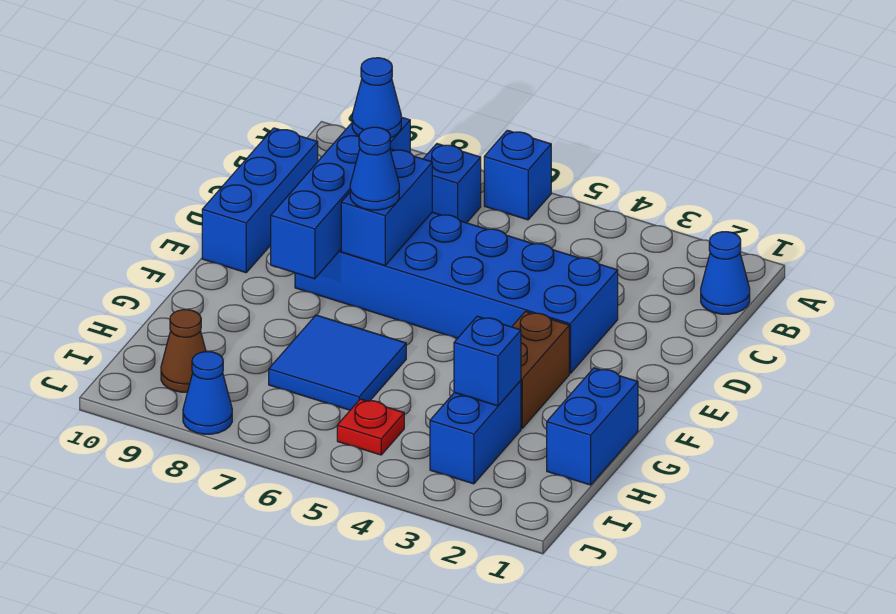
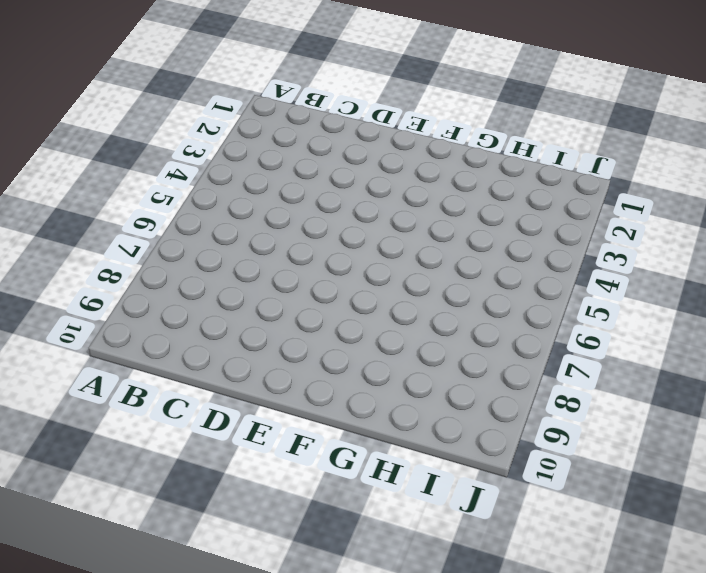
none -> blue 1x1 brick [484,130,551,220]
none -> blue 1x1 cone [701,232,750,314]
none -> blue 1x1 brick [423,144,481,223]

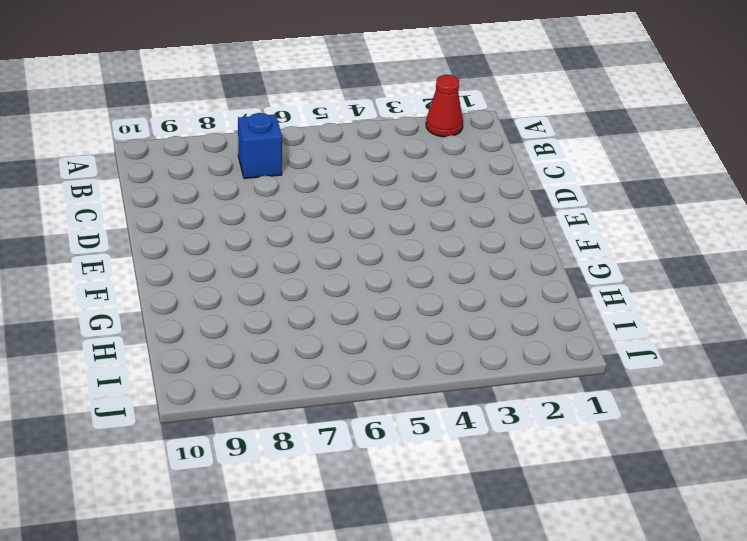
red 1x1 cone [426,75,463,137] -> none
none -> blue 1x1 brick [484,130,551,220]
none -> blue 1x1 cone [701,232,750,314]
none -> blue 1x3 brick [202,128,318,273]

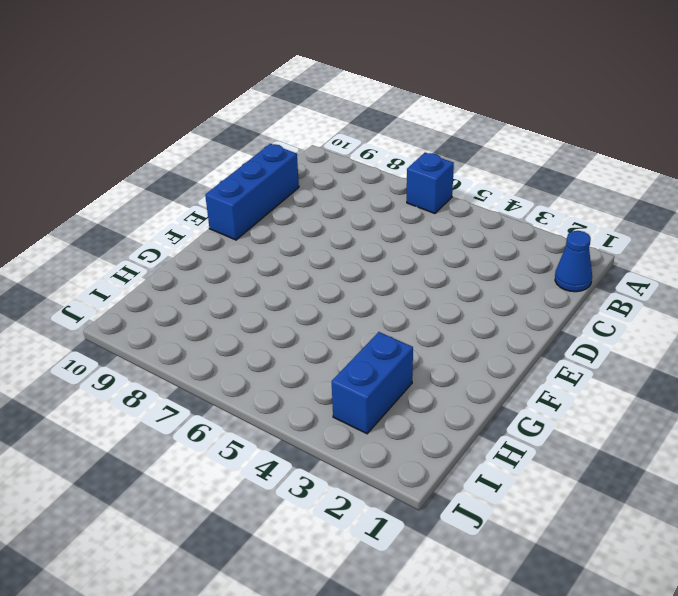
none -> blue 1x1 brick [423,144,481,223]
none -> blue 2x6 brick [295,212,618,373]
none -> brown 1x2 brick [512,312,569,429]

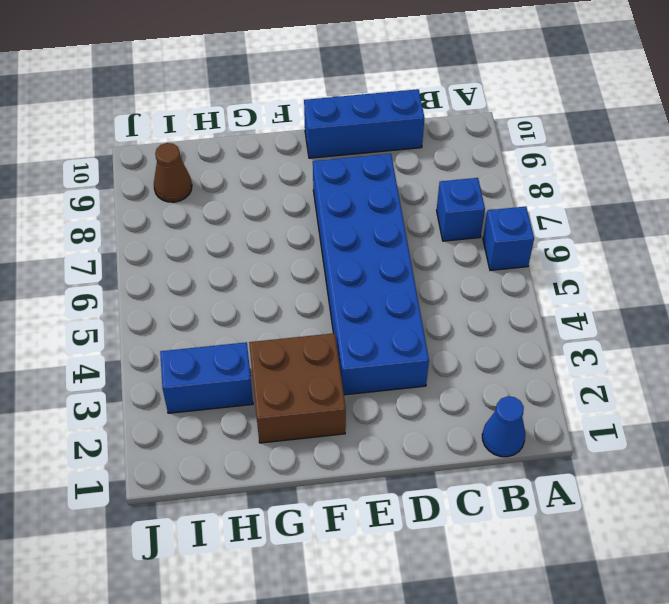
brown 2x2 brick [249,333,346,443] -> brown 1x2 brick [512,312,569,429]
none -> blue 1x2 brick [547,368,638,485]
none -> blue 2x2 tile [269,315,406,410]
none -> red 1x1 plate [337,399,404,455]

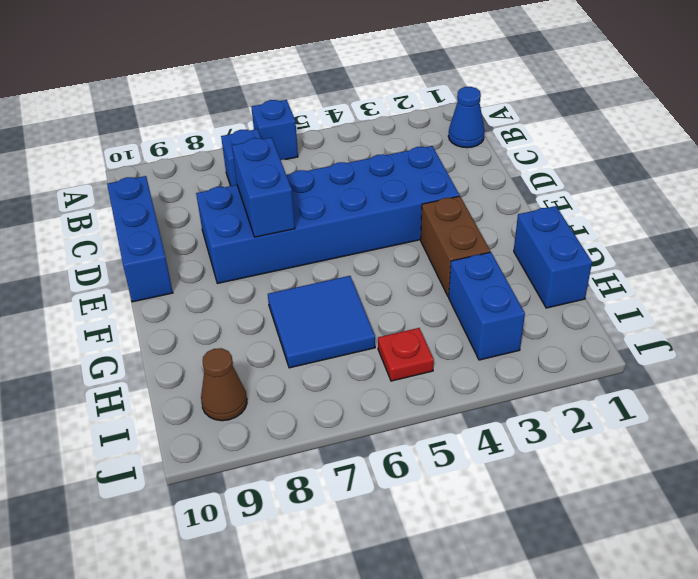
none -> blue 1x1 cone [183,352,232,434]
none -> blue 1x4 brick [271,117,410,279]
none -> blue 1x1 brick [454,316,521,406]

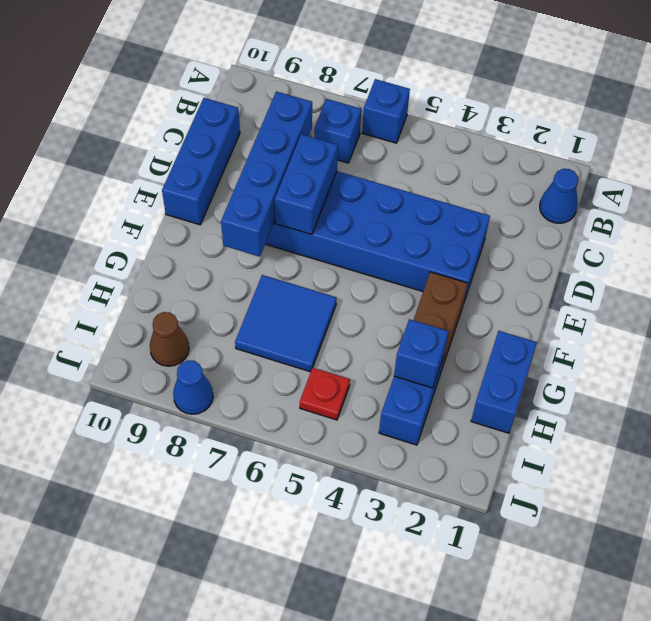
none -> blue 1x1 cone [352,58,401,138]
none -> blue 1x1 cone [350,127,399,210]

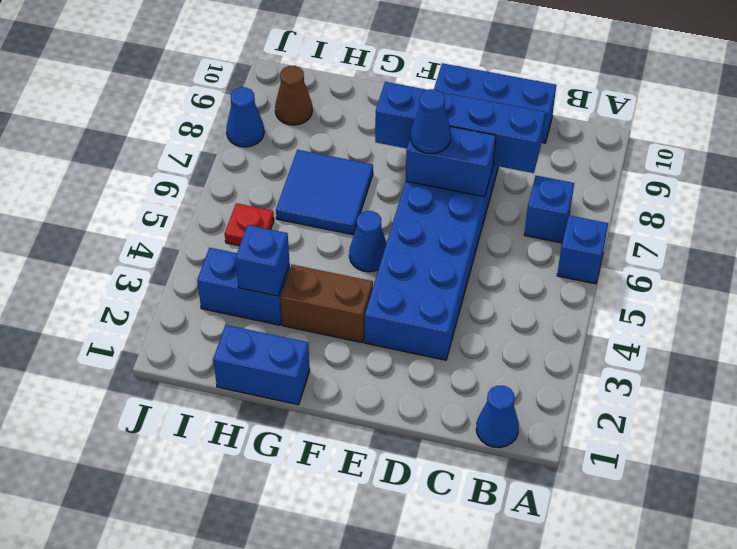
blue 1x1 cone [349,211,387,272] -> blue 1x1 cone moved to [352,58,401,138]

